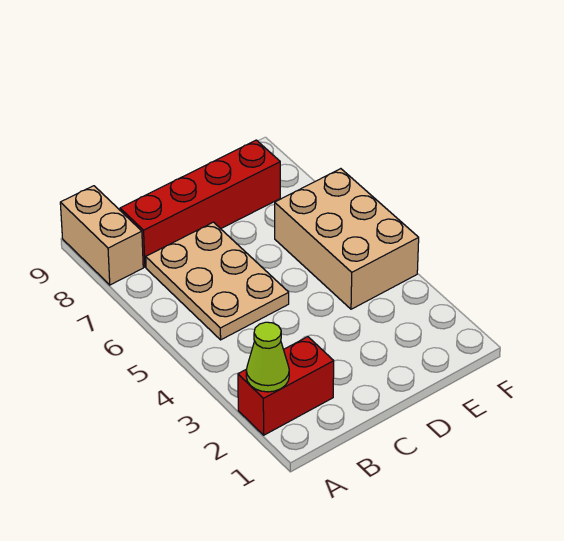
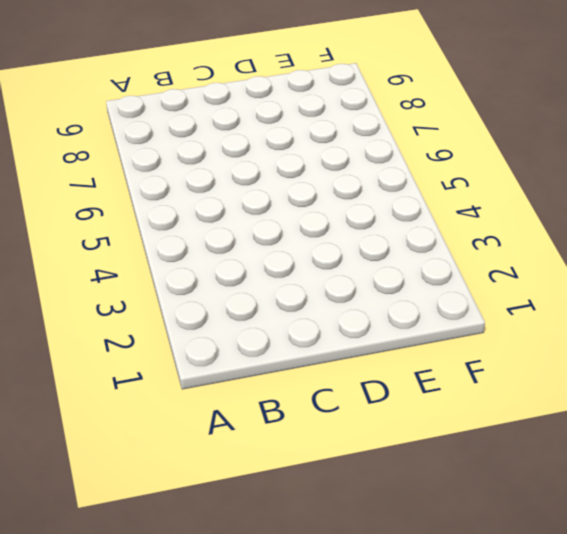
none -> red 1x2 brick [238,337,334,435]
none -> tan 1x2 brick [60,186,143,285]

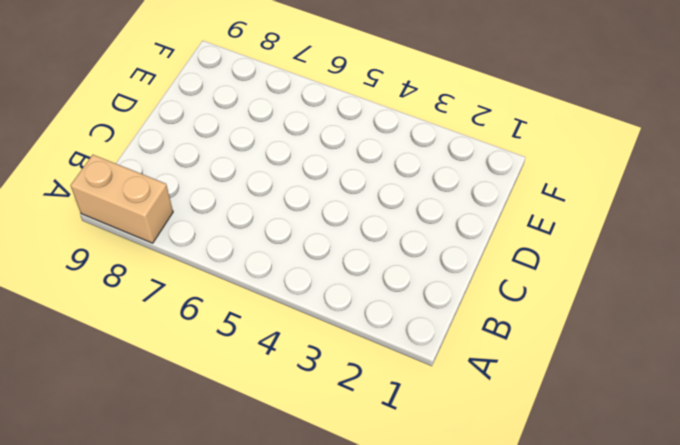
none -> red 1x2 brick [238,337,334,435]
none -> tan 2x3 plate [146,222,289,340]

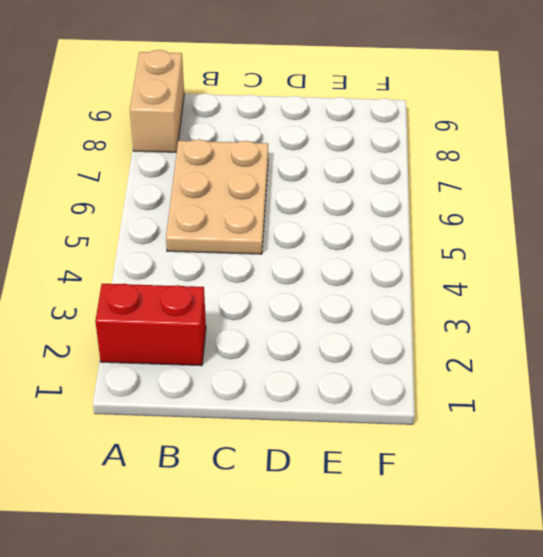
none -> red 1x4 brick [120,140,280,267]
none -> tan 2x3 brick [275,169,419,309]

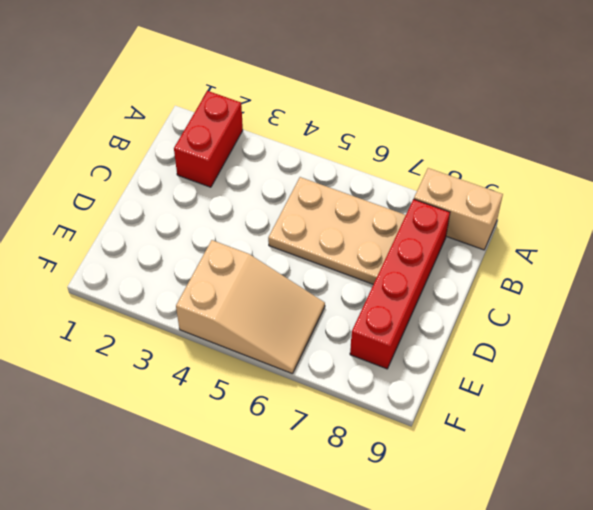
tan 2x3 slope [176,240,325,374] -> tan 2x3 brick [275,169,419,309]
none -> lime 1x1 cone [246,322,289,392]

